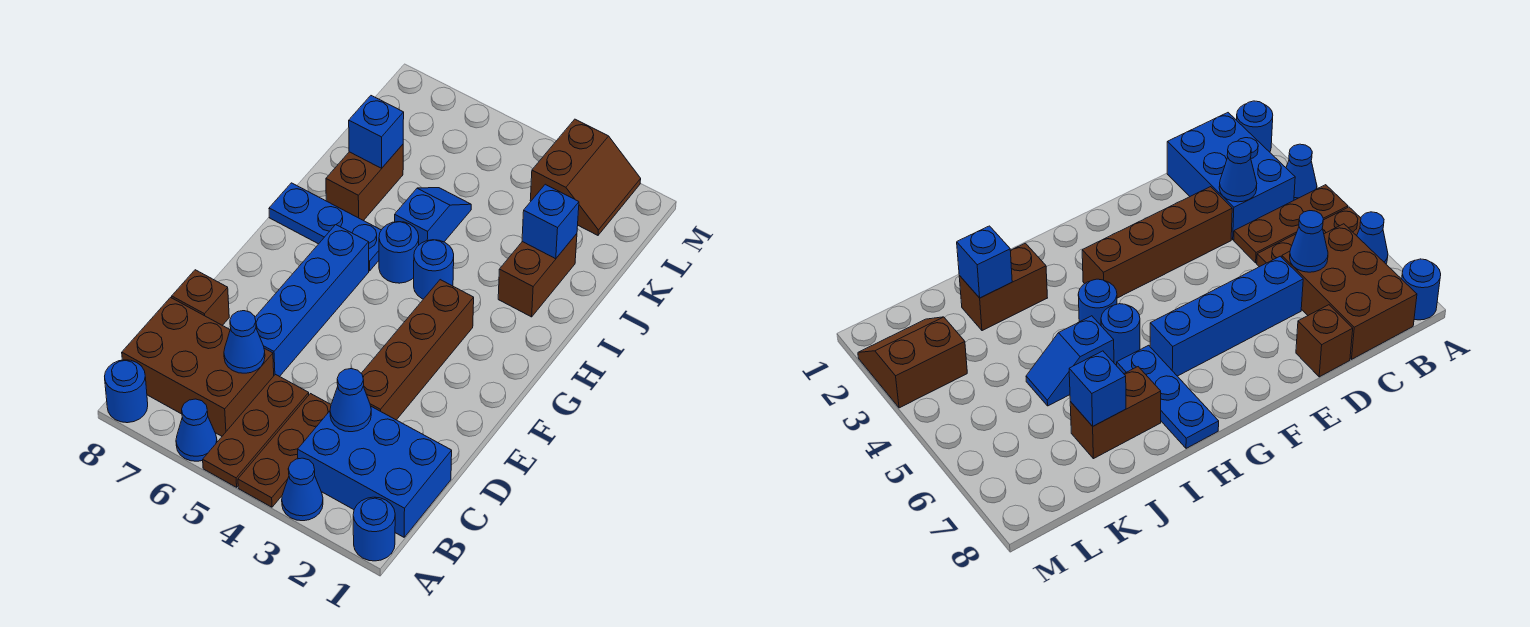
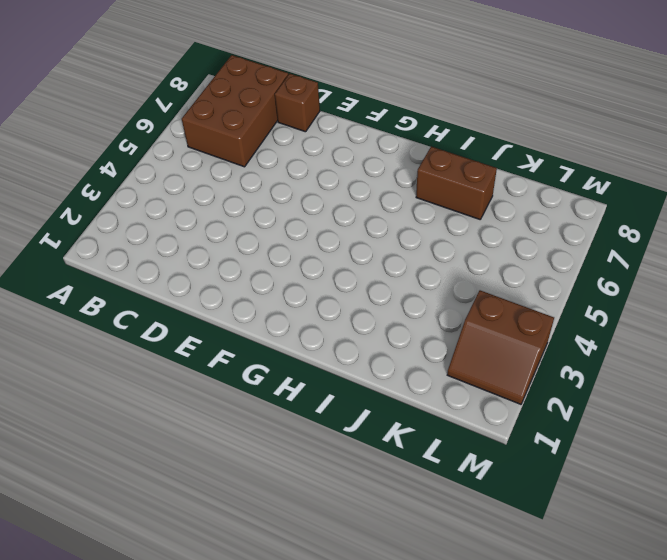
none -> blue 1x1 round brick [353,497,395,561]
none -> blue 1x1 cone [282,458,323,521]
none -> brown 1x3 plate [238,394,331,507]

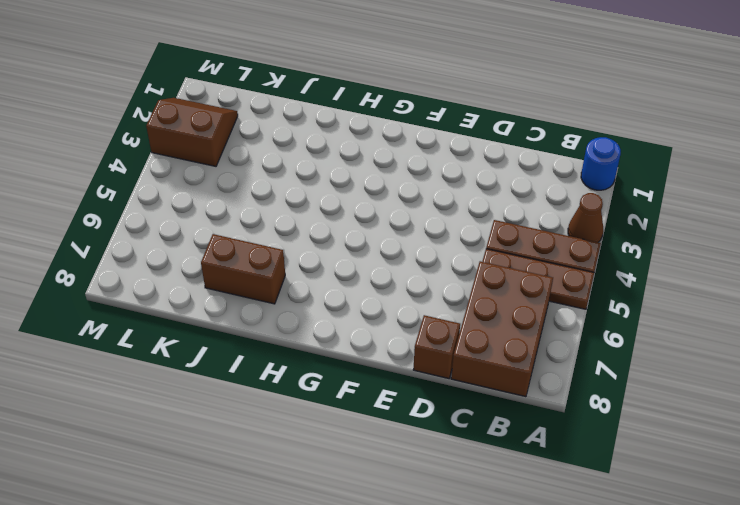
brown 1x1 cone [568,193,603,242] -> blue 1x1 cone [282,458,323,521]
none -> blue 1x1 cone [176,399,217,461]
none -> blue 1x1 round brick [105,360,148,423]
none -> blue 2x3 brick [298,407,452,537]

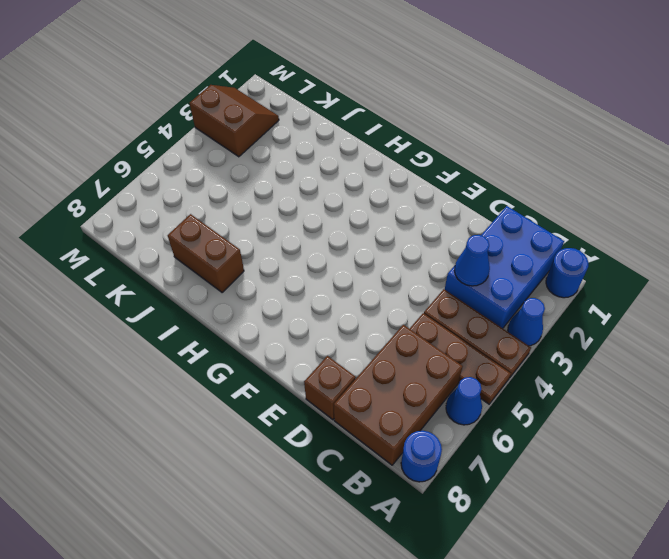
none -> brown 1x4 brick [361,280,474,420]
none -> blue 1x4 brick [255,225,369,377]
none -> blue 1x1 round brick [414,240,454,299]

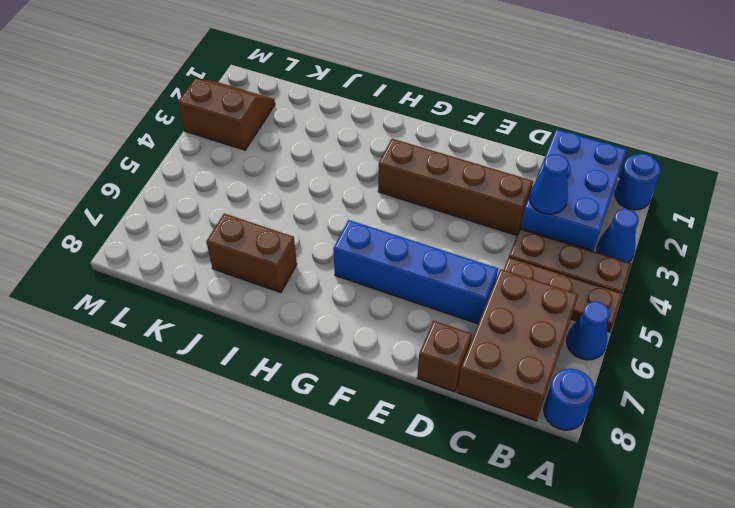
none -> blue 1x1 round brick [414,240,454,299]
none -> blue 1x1 round brick [379,222,419,283]
none -> blue 1x3 plate [269,183,381,271]

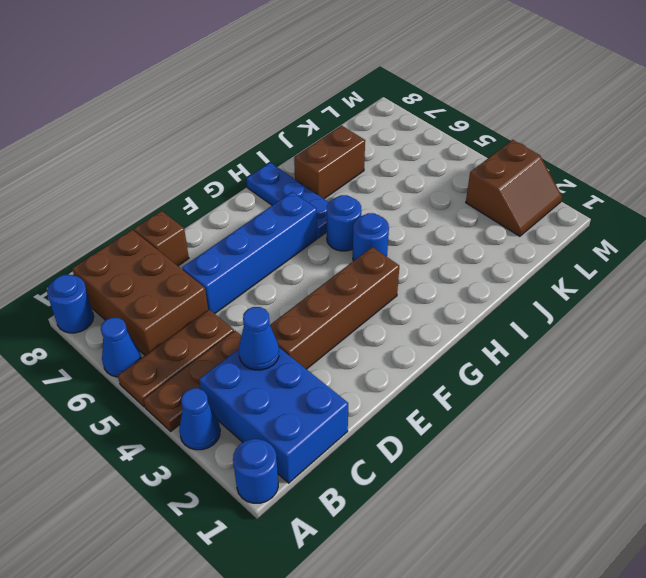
none -> brown 1x2 brick [498,234,577,317]
none -> blue 1x2 slope [395,188,471,245]
none -> blue 1x1 cone [224,311,265,373]

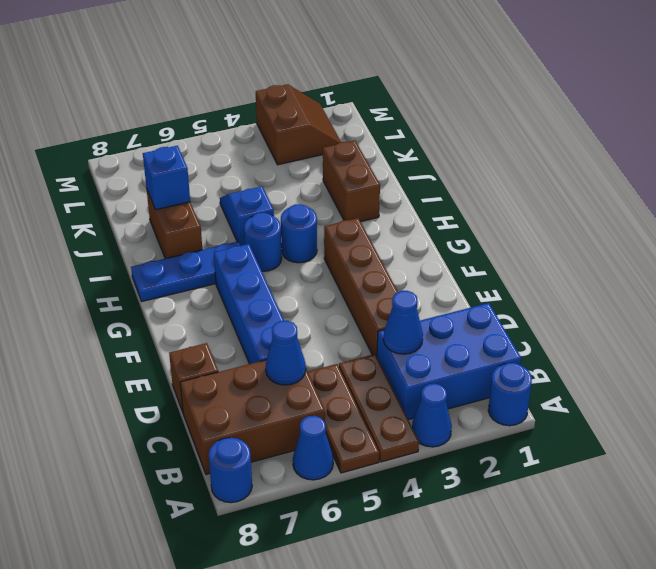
none -> blue 1x1 brick [522,184,579,259]

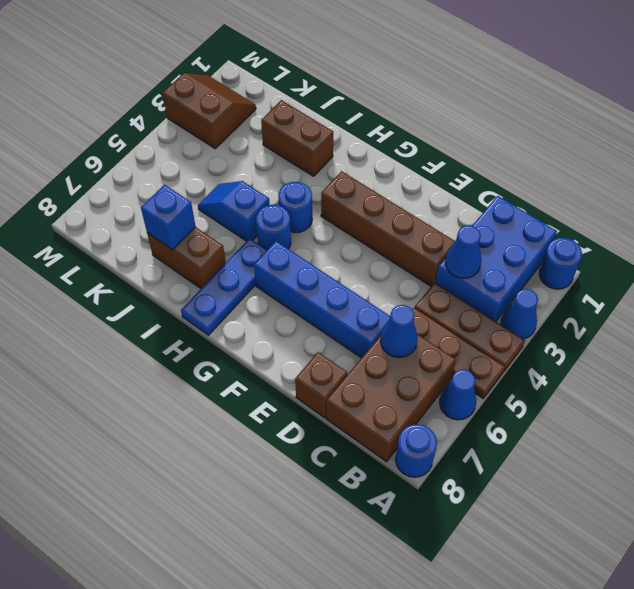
none -> blue 1x1 brick [522,184,579,259]

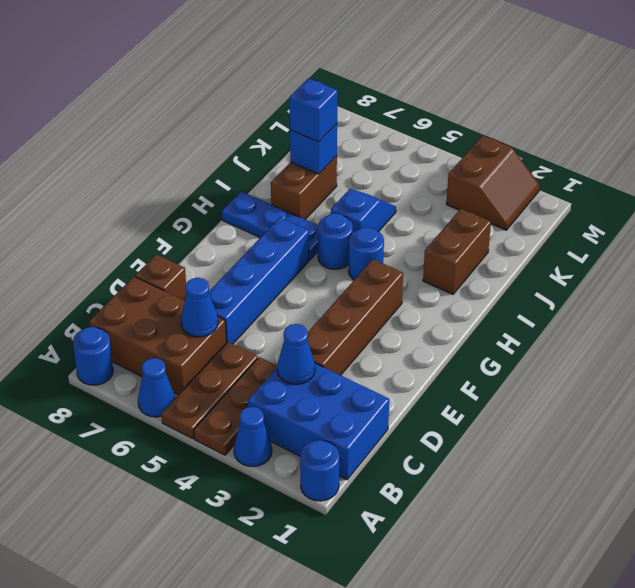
blue 1x1 brick [290,78,338,142] -> blue 1x1 brick moved to [522,184,579,259]

